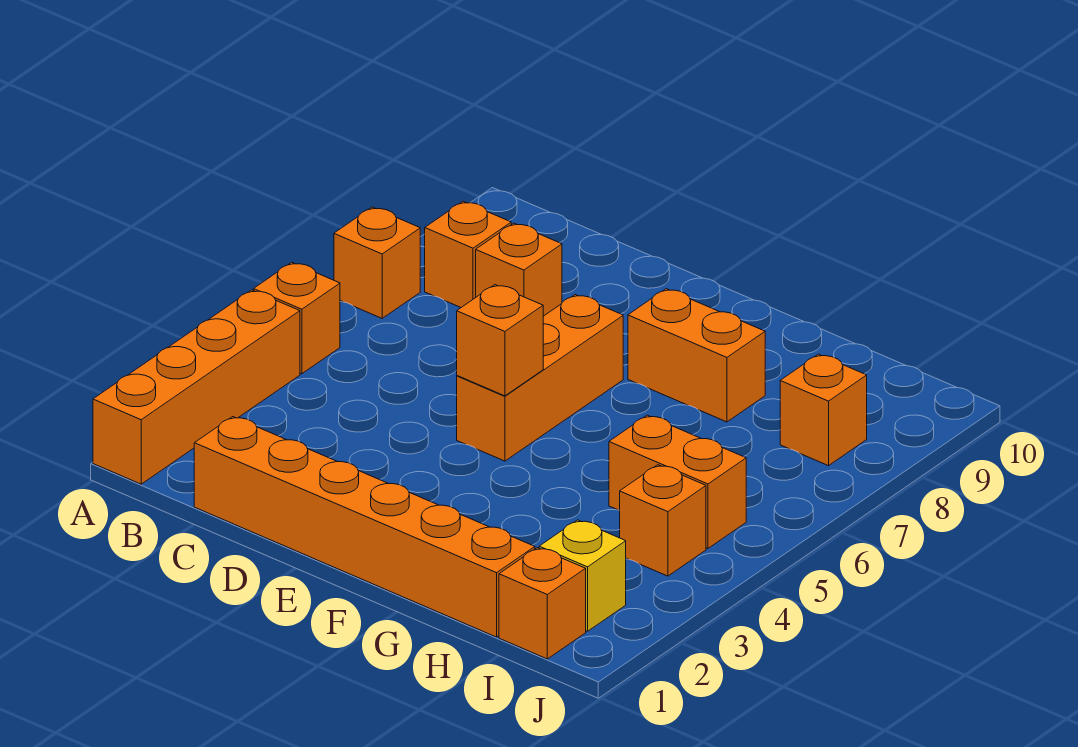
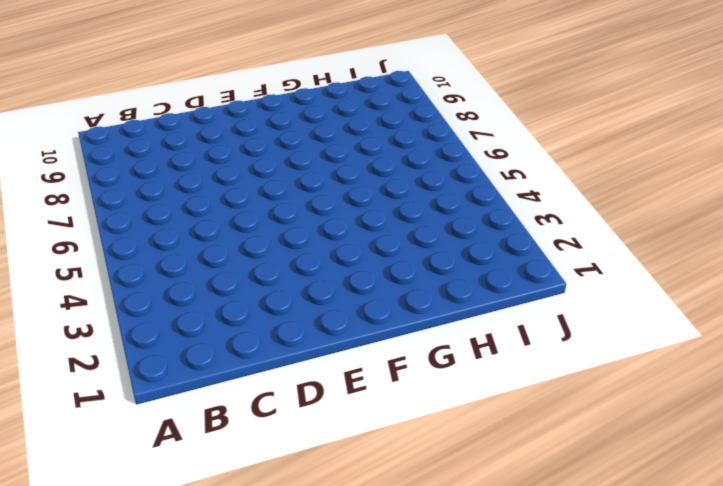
none -> orange 1x4 brick [93,290,300,484]
none -> orange 1x1 brick [254,262,340,374]
none -> orange 1x1 brick [334,207,420,318]

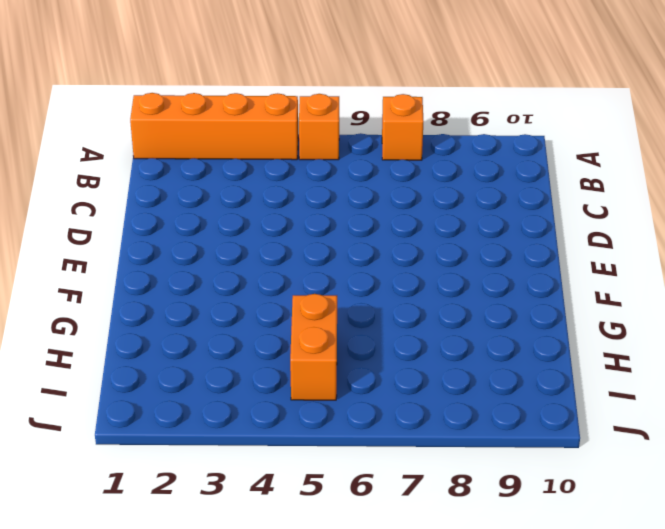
none -> orange 1x1 brick [425,201,511,307]
none -> orange 1x6 brick [194,417,535,637]
none -> orange 1x1 brick [476,223,562,316]

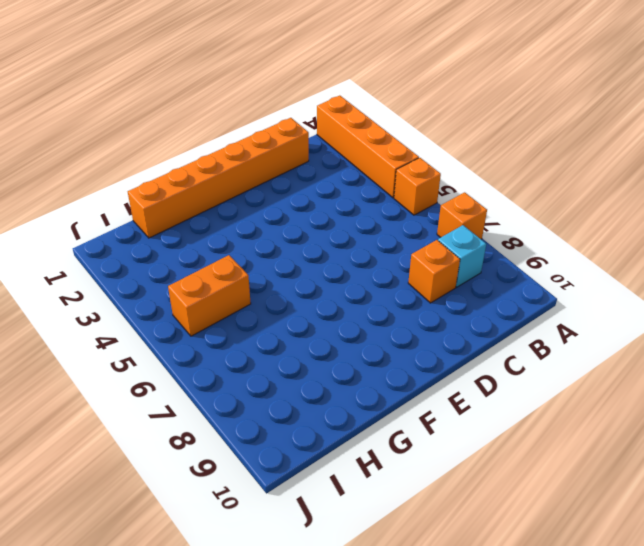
cyan 1x1 brick [438,225,486,287] -> orange 1x1 brick [425,201,511,307]
none -> orange 1x3 brick [457,295,623,461]
none -> orange 1x2 brick [628,289,765,422]
none -> orange 1x1 brick [499,548,586,659]

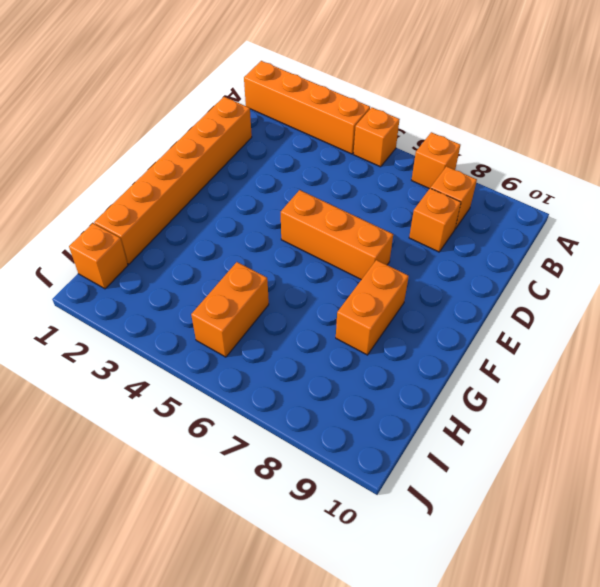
none -> yellow 1x1 brick [539,520,626,631]
none -> orange 1x1 brick [620,465,706,576]
none -> orange 1x1 brick [780,354,867,466]

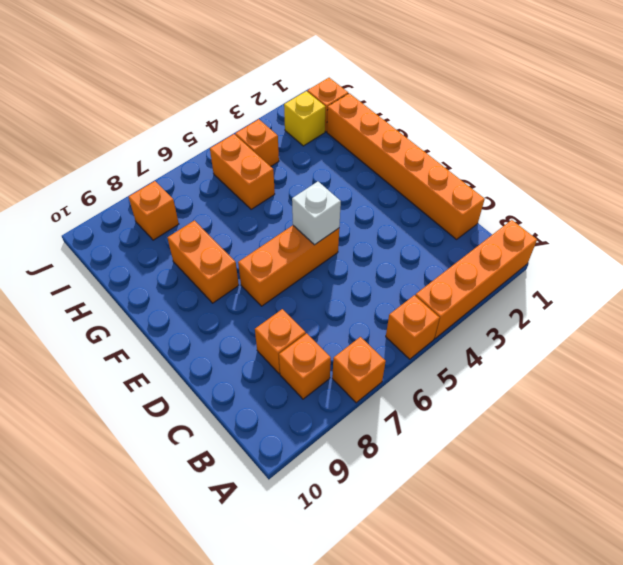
white 1x1 brick [292,182,341,245] -> orange 1x1 brick [457,285,543,396]

